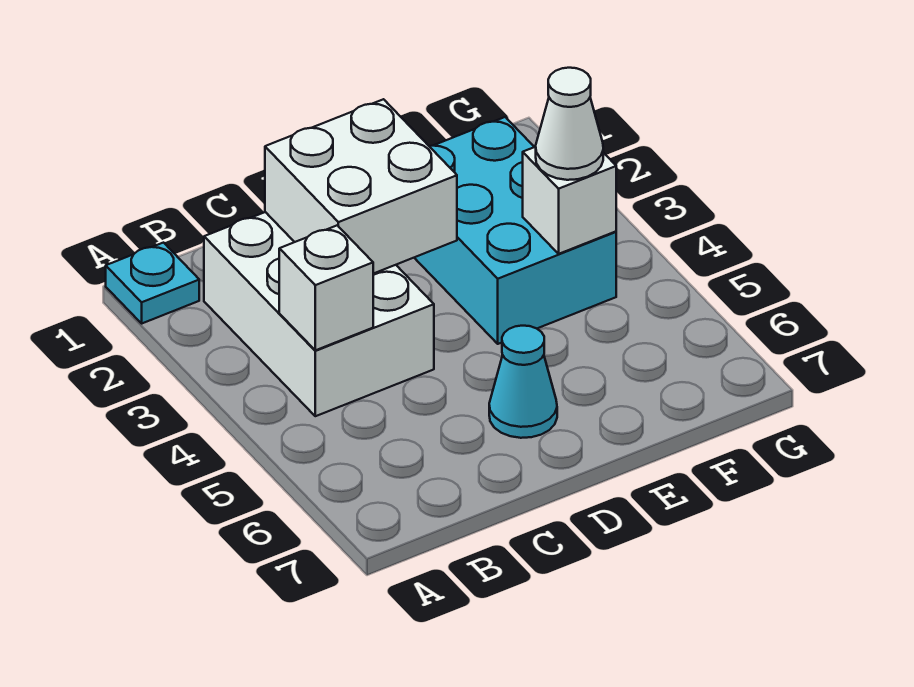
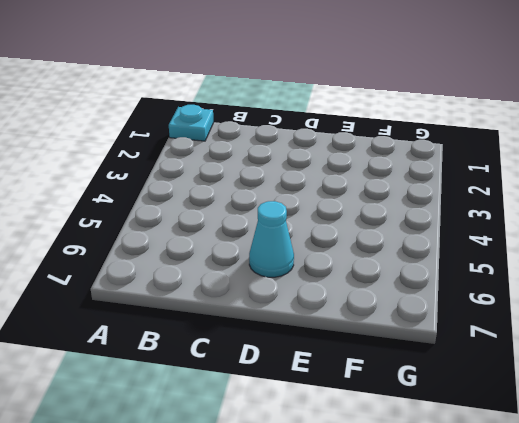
none -> white 2x3 brick [204,212,434,416]
none -> cyan 2x3 brick [414,117,616,344]

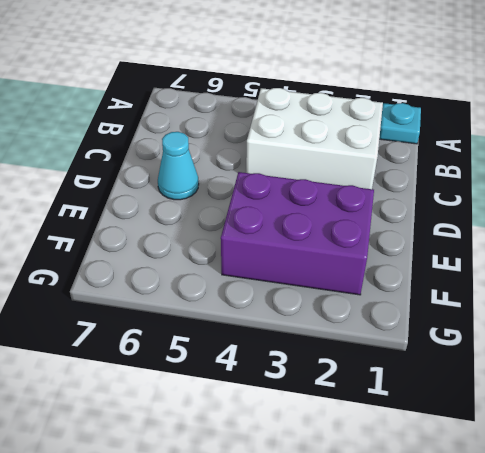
purple 2x3 brick [221,172,374,295] -> cyan 2x3 brick [414,117,616,344]
none -> white 1x1 brick [279,225,373,350]
none -> white 2x2 brick [265,99,457,274]

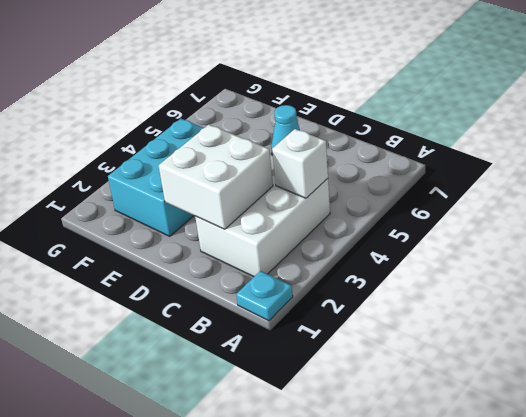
none -> white 1x1 brick [523,147,616,254]
none -> white 1x1 cone [536,68,603,180]

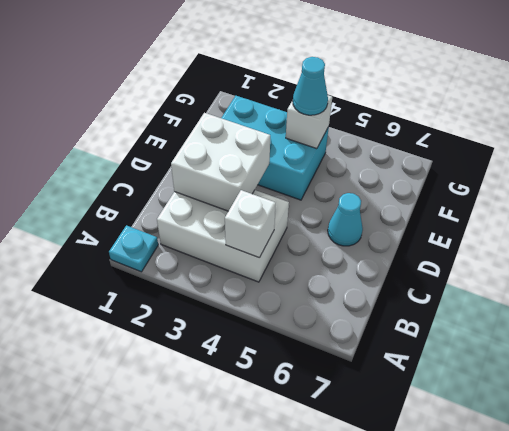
cyan 1x1 cone [293,57,328,115] -> white 1x1 cone [536,68,603,180]

